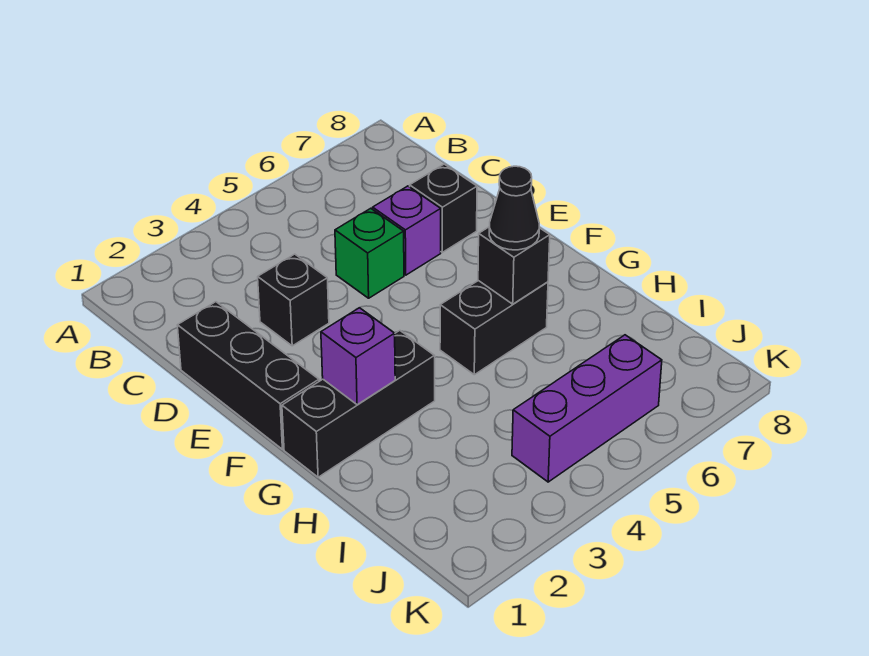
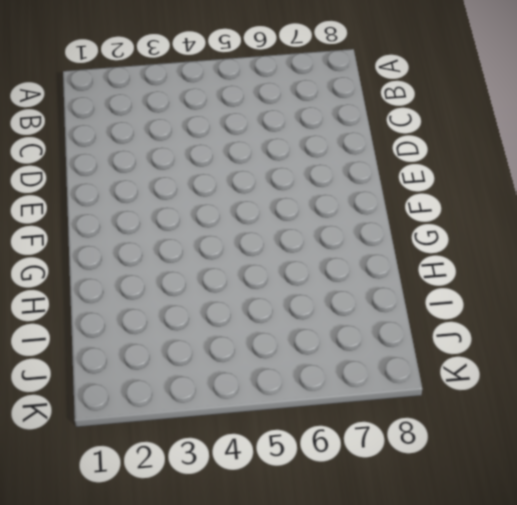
none -> black 1x3 brick [177,302,319,449]
none -> black 1x1 brick [258,254,329,346]

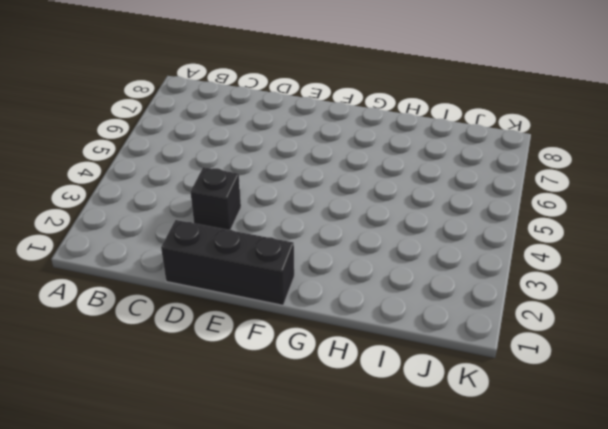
none -> green 1x1 brick [335,208,404,298]
none -> purple 1x1 brick [373,186,441,275]

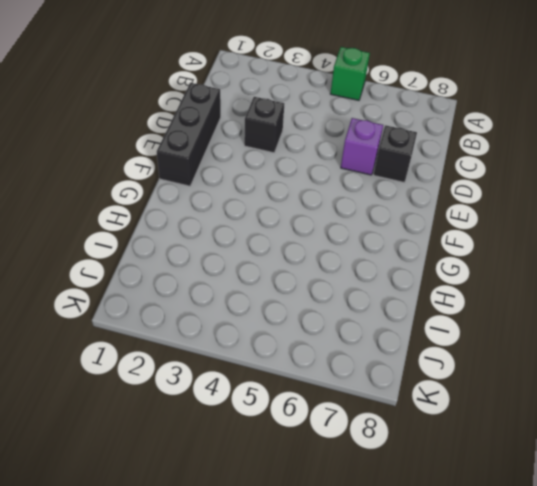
green 1x1 brick [330,47,370,100] -> green 1x1 brick moved to [335,208,404,298]
none -> black 1x3 brick [282,331,435,477]
none -> black 1x2 brick [440,281,548,375]

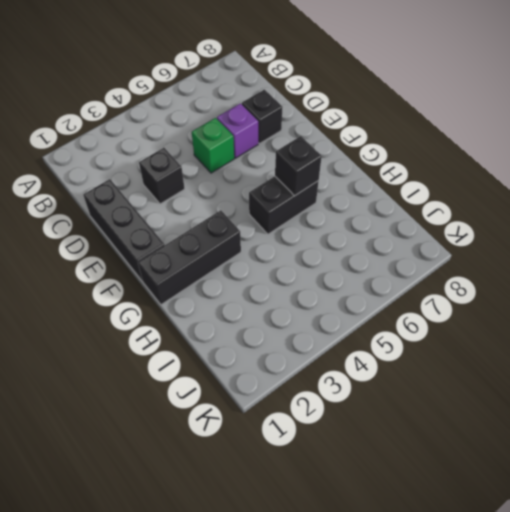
none -> purple 1x3 brick [512,335,662,482]
none -> purple 1x1 brick [321,308,395,405]

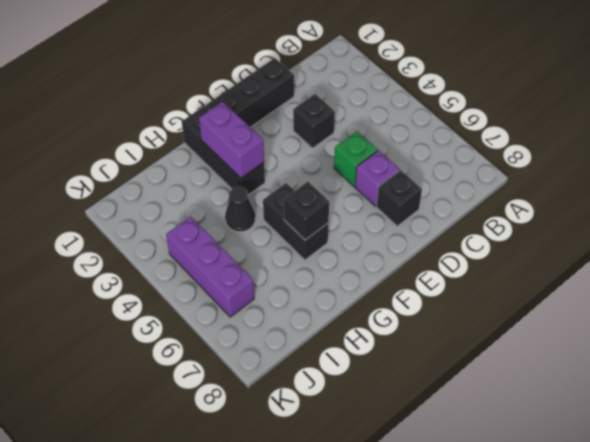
purple 1x2 brick [199,102,264,178] -> purple 1x1 brick [321,308,395,405]
black 1x1 cone [225,187,255,232] -> black 1x1 cone moved to [489,166,539,250]

